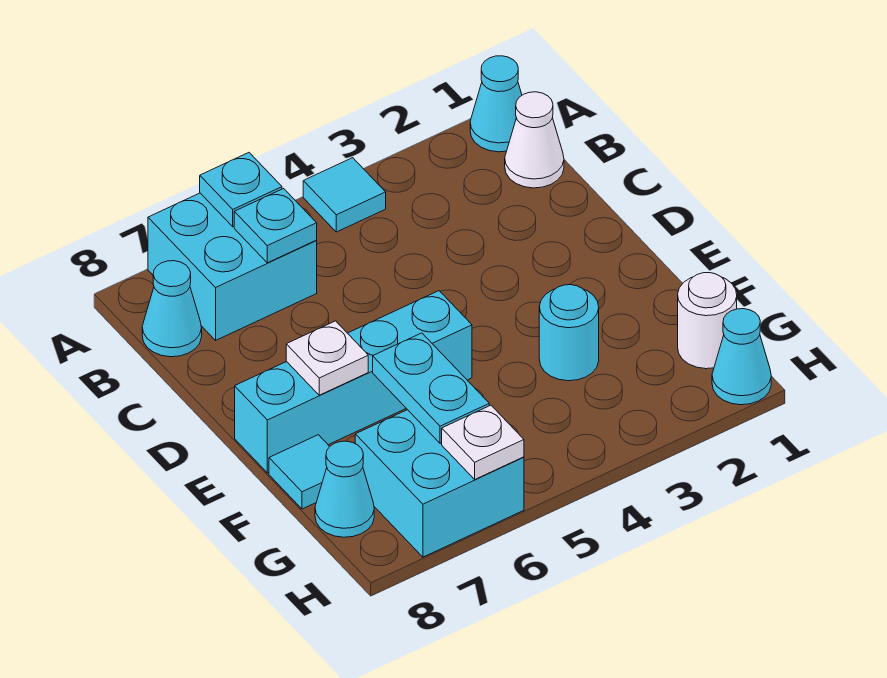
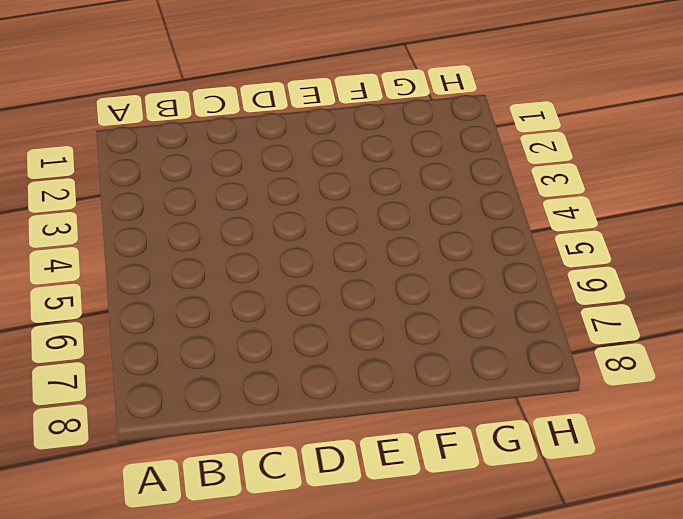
none -> cyan 1x1 cone [470,56,522,152]
none -> cyan 1x1 tile [303,158,386,232]
none -> cyan 2x2 brick [148,193,317,340]

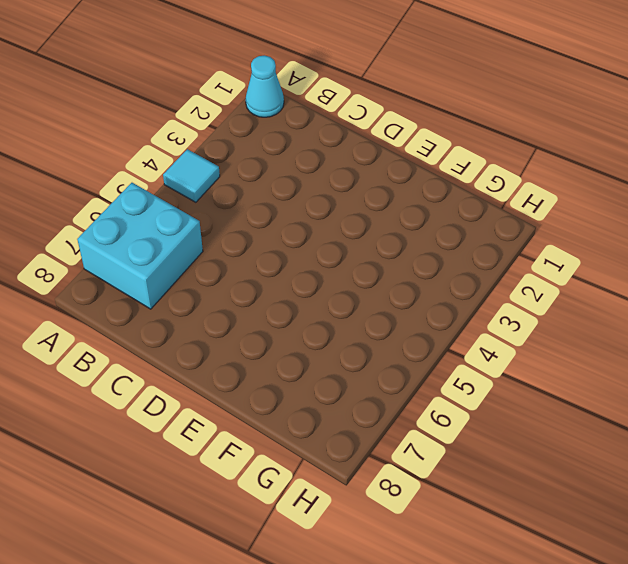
none -> white 1x1 cone [505,92,564,188]
none -> cyan 1x1 cone [142,261,202,357]
none -> cyan 1x4 brick [235,291,472,473]

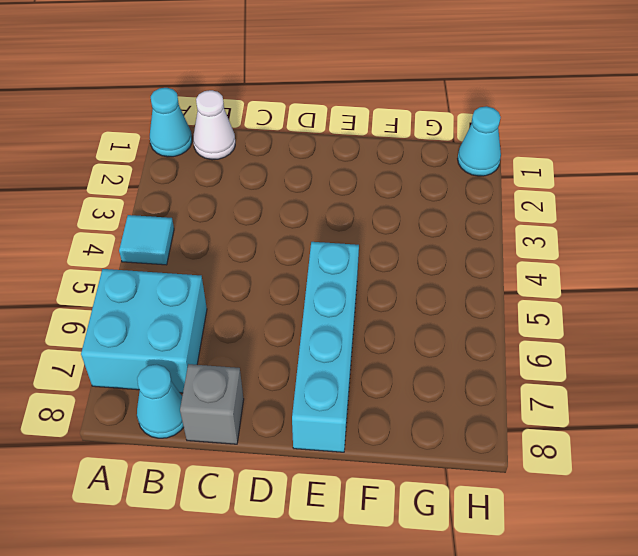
grey 1x1 brick [180,364,244,444] -> none
none -> cyan 1x1 round brick [539,285,599,381]
none -> cyan 1x1 tile [269,435,330,509]
none -> white 1x1 round brick [678,273,737,369]

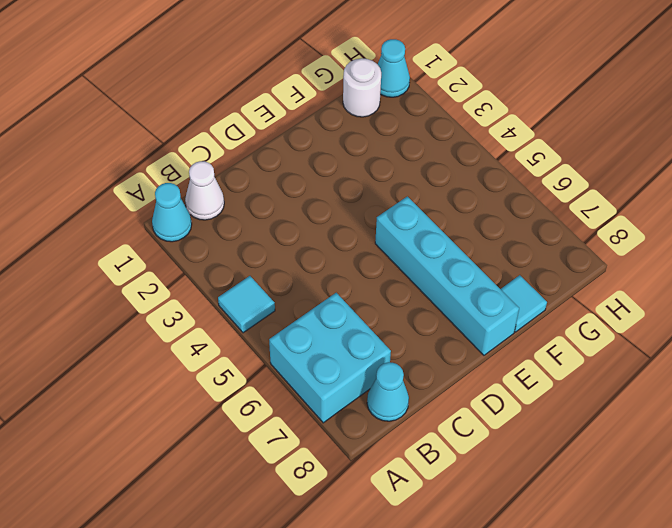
none -> cyan 1x1 round brick [539,285,599,381]
none -> cyan 2x2 brick [355,410,524,557]
none -> cyan 1x1 cone [315,441,374,537]

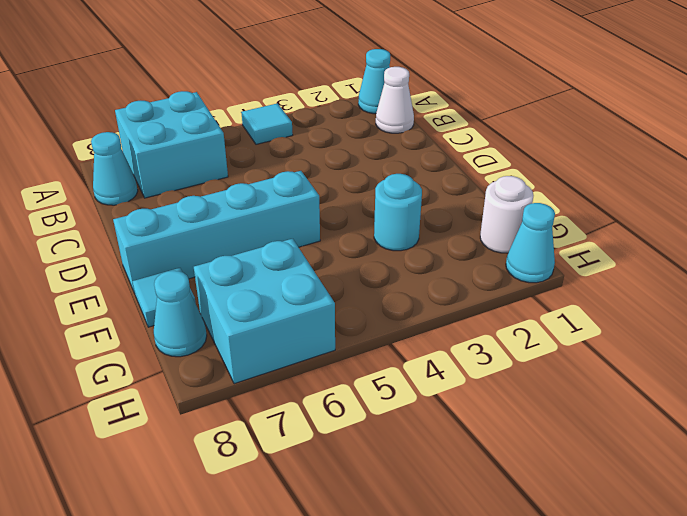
none -> cyan 1x1 plate [200,153,282,227]
none -> cyan 1x1 plate [234,189,317,263]
none -> white 1x1 plate [286,321,368,395]

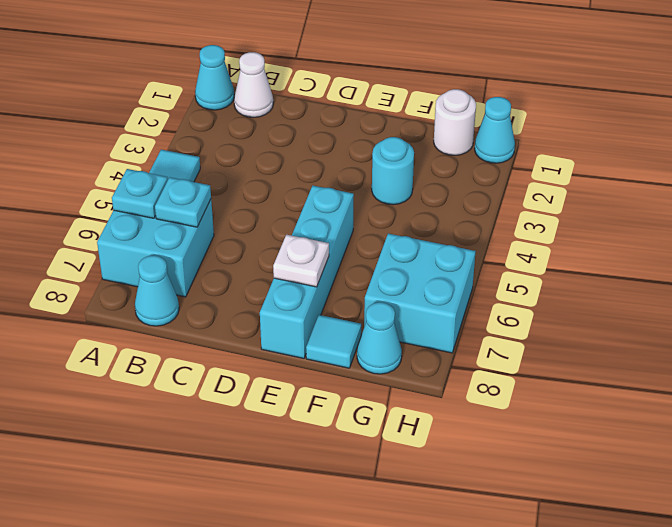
none -> cyan 1x2 plate [373,333,489,443]
none -> white 1x1 plate [442,405,524,479]

